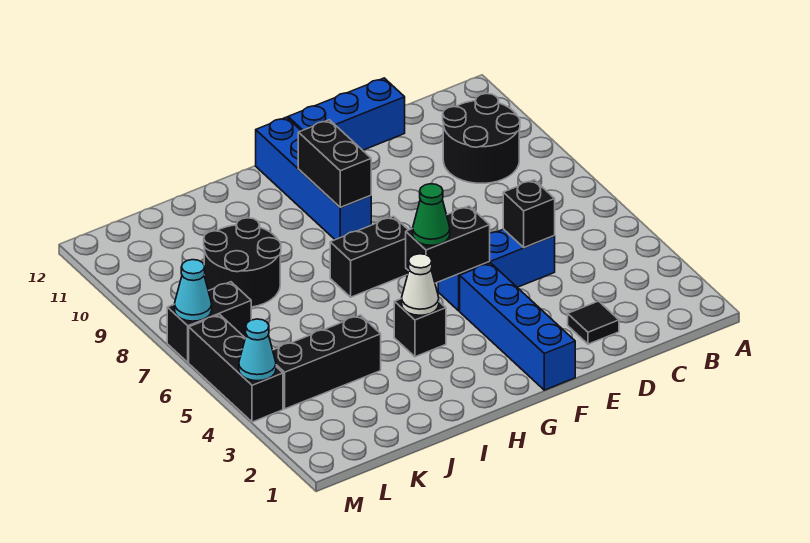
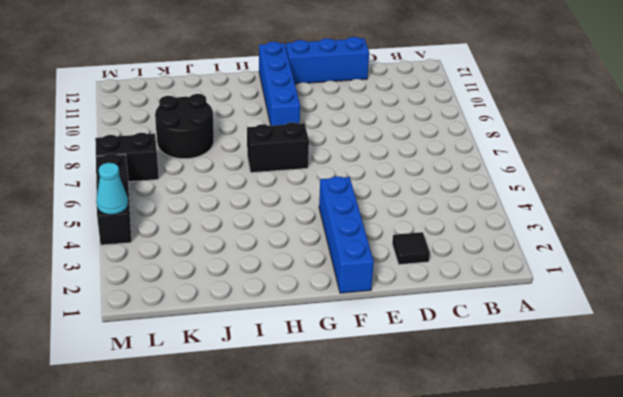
none -> black 2x2 round brick [443,94,520,183]
none -> blue 1x3 brick [438,229,555,311]
none -> black 1x1 brick [394,299,446,357]

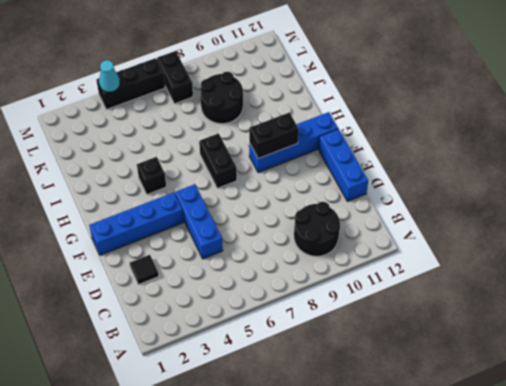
none -> black 1x3 brick [273,315,381,409]
none -> black 1x1 brick [503,180,555,248]
none -> black 1x2 brick [406,206,490,283]

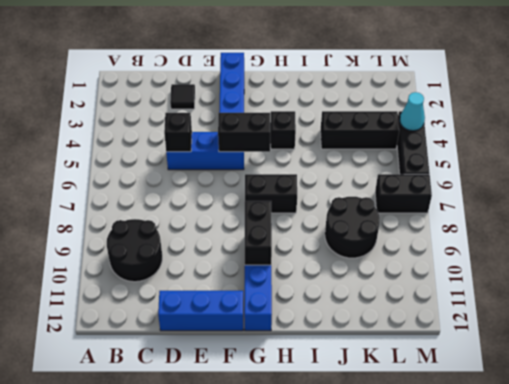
none -> white 1x1 cone [402,254,439,315]
none -> cyan 1x1 cone [175,260,212,321]
none -> green 1x1 cone [413,184,450,245]

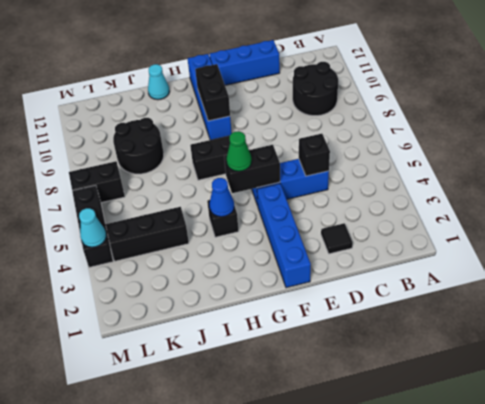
blue 1x1 cone [209,178,234,217] -> white 1x1 cone [402,254,439,315]
cyan 1x1 cone [148,64,170,100] -> cyan 1x1 cone moved to [175,260,212,321]

